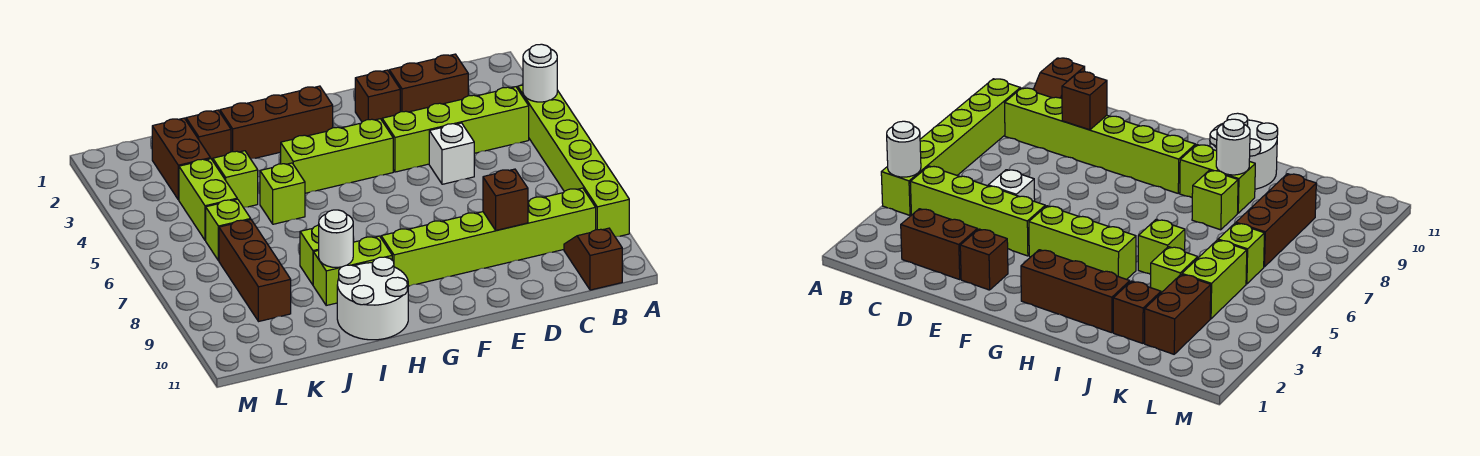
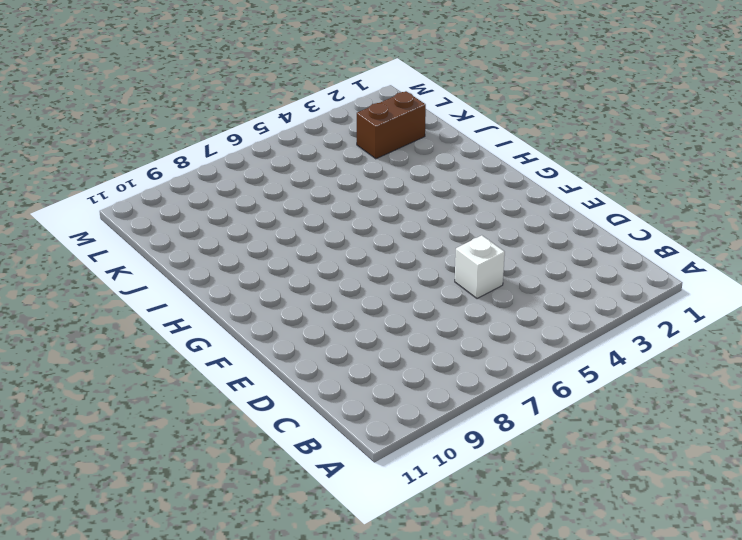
none -> lime 1x6 brick [518,85,629,237]
none -> lime 1x4 brick [382,87,529,172]
none -> lime 1x6 brick [381,188,596,286]

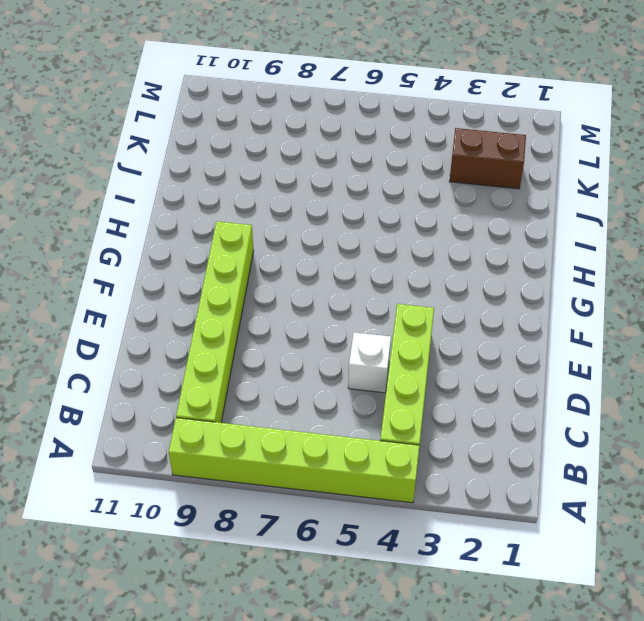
none -> brown 1x2 slope [564,228,622,290]
none -> brown 1x2 brick [389,54,468,112]
none -> brown 1x1 brick [355,70,400,122]

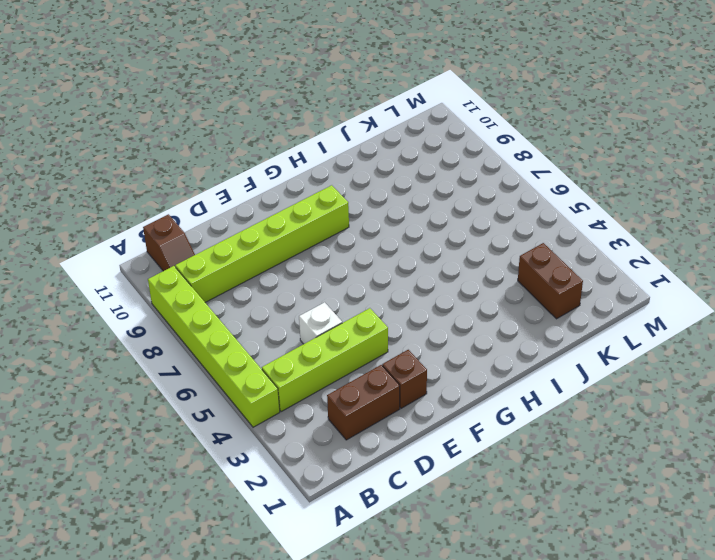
none -> lime 1x3 brick [281,119,393,193]
none -> brown 1x3 brick [220,86,333,159]
none -> lime 1x2 brick [313,236,392,305]

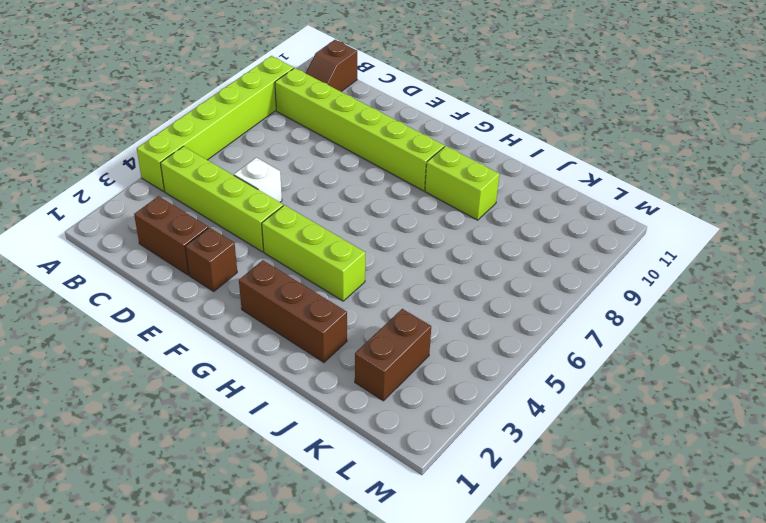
none -> white 2x2 round brick [337,257,408,340]
none -> lime 1x1 brick [260,163,305,224]
none -> lime 1x1 brick [300,225,319,285]

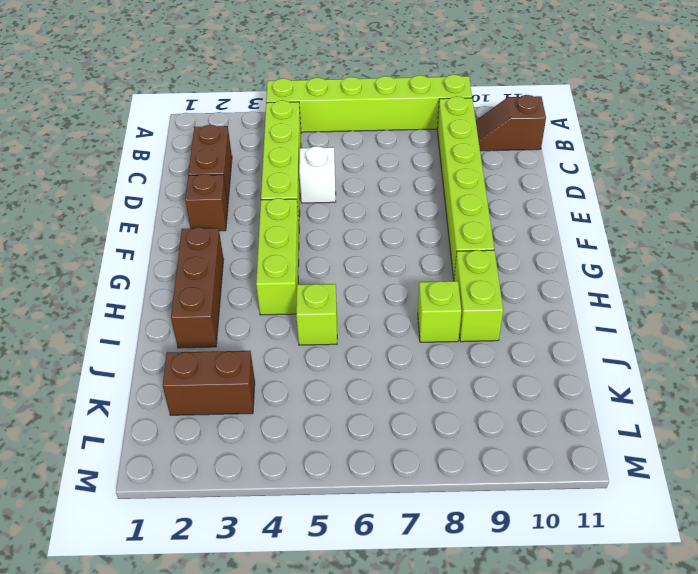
none -> white 2x2 round brick [337,257,408,340]
none -> brown 1x1 brick [186,110,231,160]
none -> lime 1x1 brick [213,151,258,208]

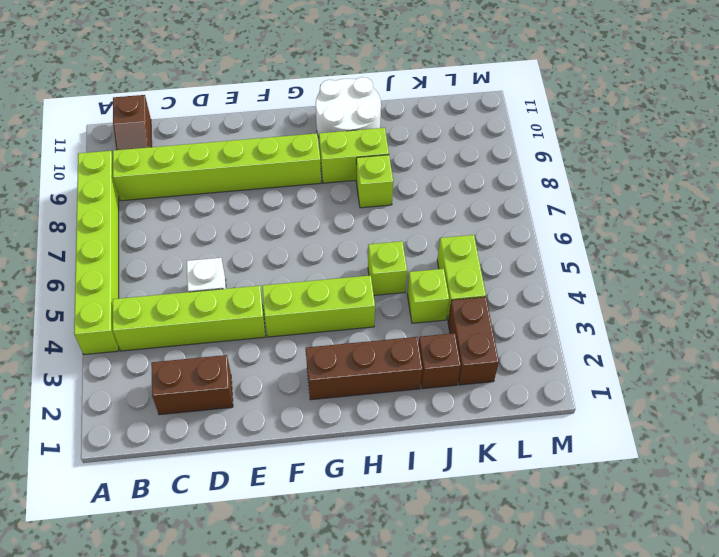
none -> brown 1x1 brick [355,70,400,122]
none -> lime 1x1 brick [206,199,251,261]
none -> brown 1x3 brick [219,220,291,322]

